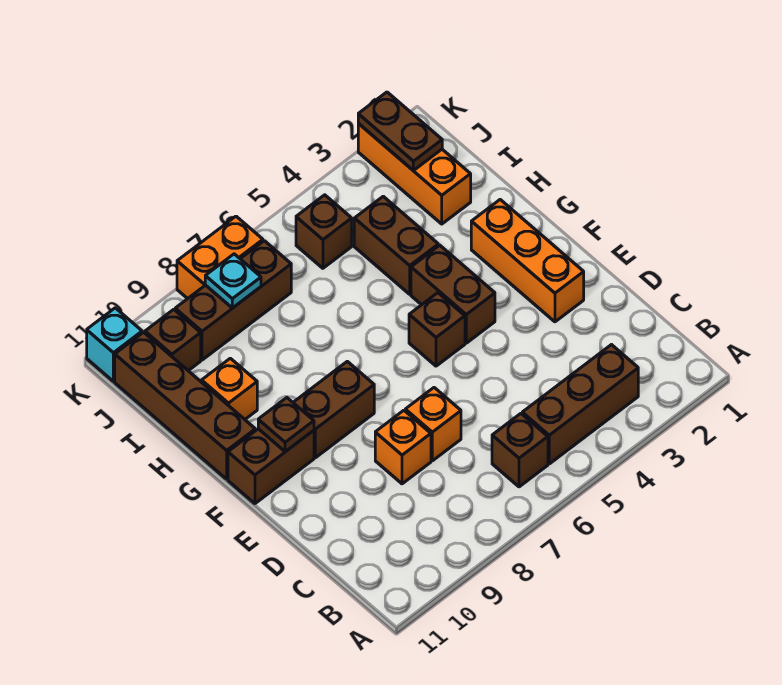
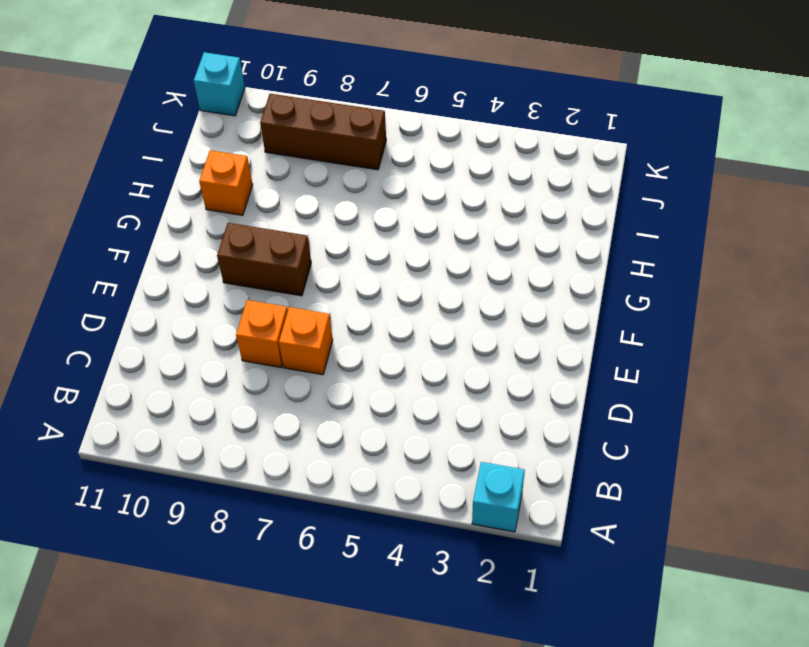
cyan 1x1 brick [472,462,525,532] -> none
none -> brown 1x3 brick [522,345,638,464]
none -> brown 1x1 brick [492,414,548,487]
none -> orange 1x3 brick [471,200,584,322]

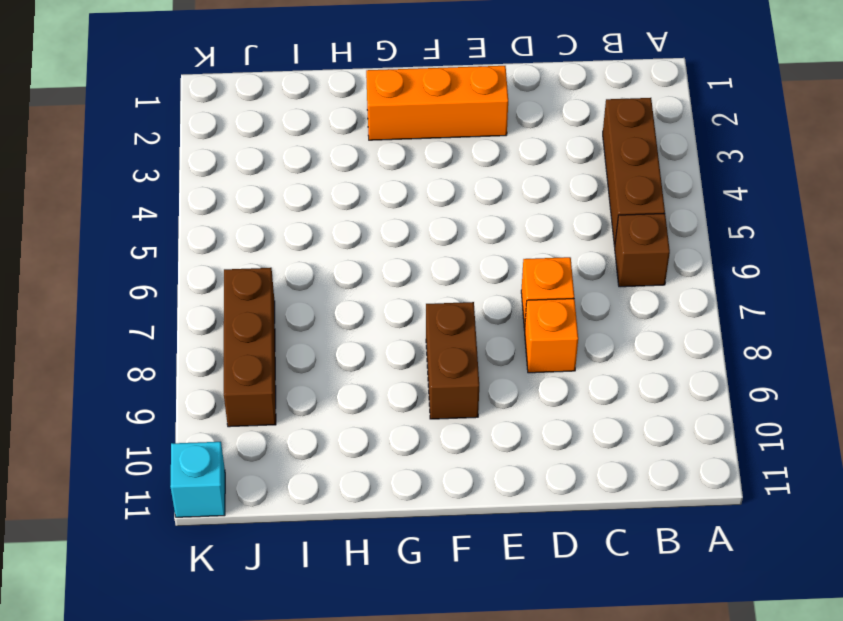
none -> brown 1x2 brick [411,245,495,343]
none -> brown 1x1 brick [409,293,465,366]
none -> brown 1x2 brick [228,429,314,504]

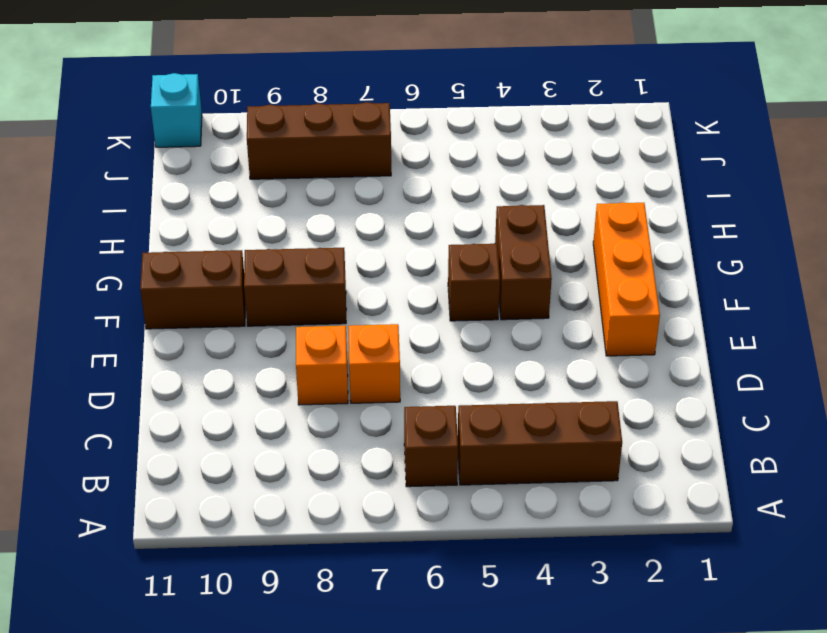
none -> brown 1x4 brick [115,332,255,479]
none -> brown 1x2 brick [354,196,438,294]
none -> orange 1x1 brick [202,358,257,419]

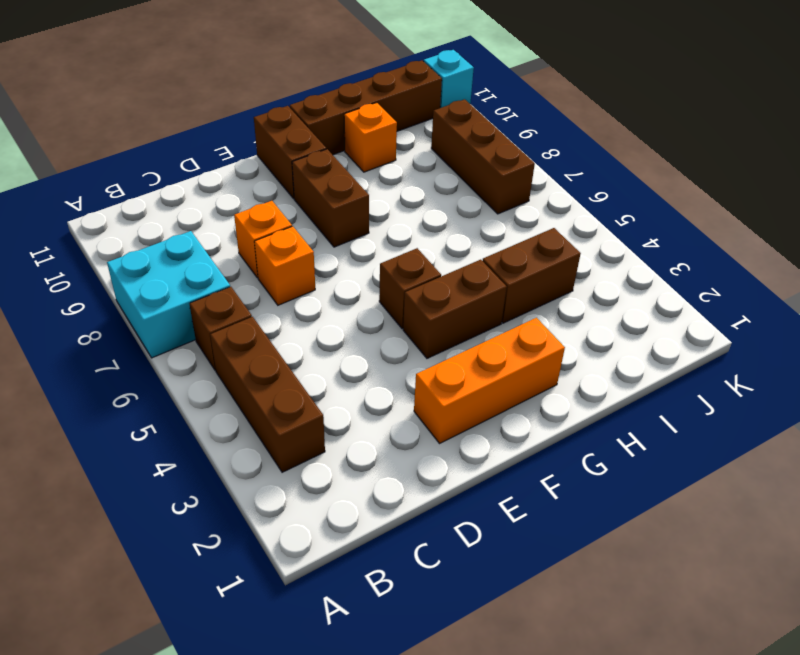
cyan 2x2 brick [107,231,230,358] -> none
none -> orange 1x3 brick [358,124,471,224]
none -> brown 1x1 brick [296,195,352,268]
none -> brown 1x1 brick [145,309,201,371]

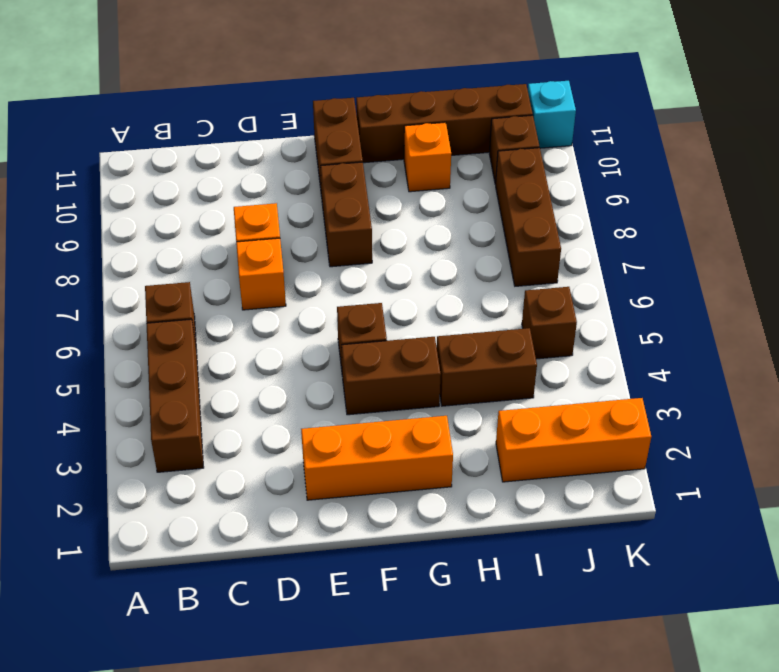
none -> orange 1x2 brick [177,216,263,299]
none -> brown 1x1 plate [258,398,314,452]
none -> brown 1x2 plate [358,92,442,170]

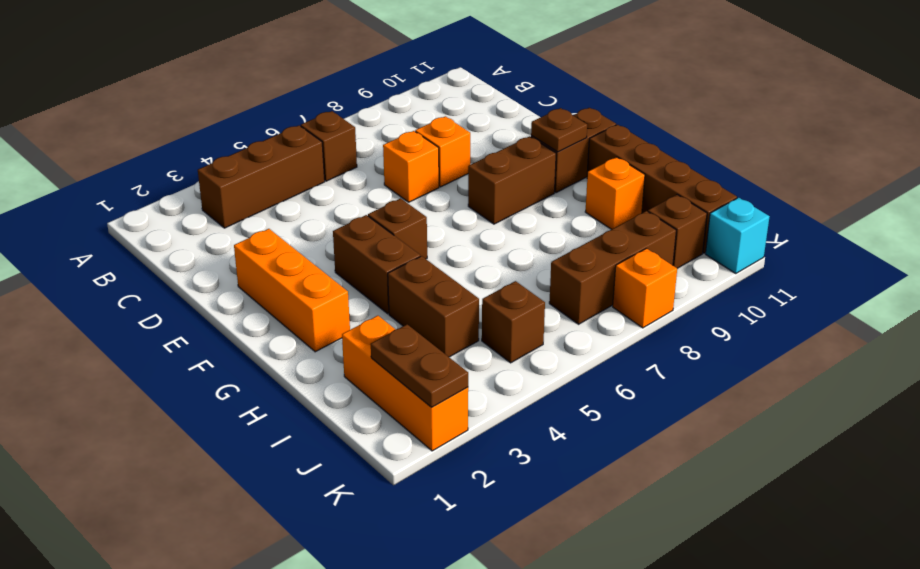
orange 1x1 brick [613,248,677,328] -> orange 1x2 brick [177,216,263,299]
none -> cyan 1x1 plate [205,254,261,308]

